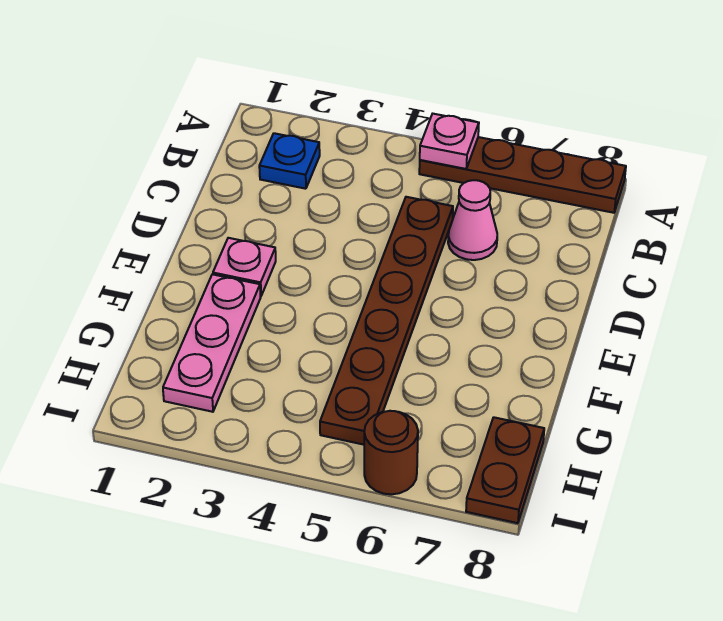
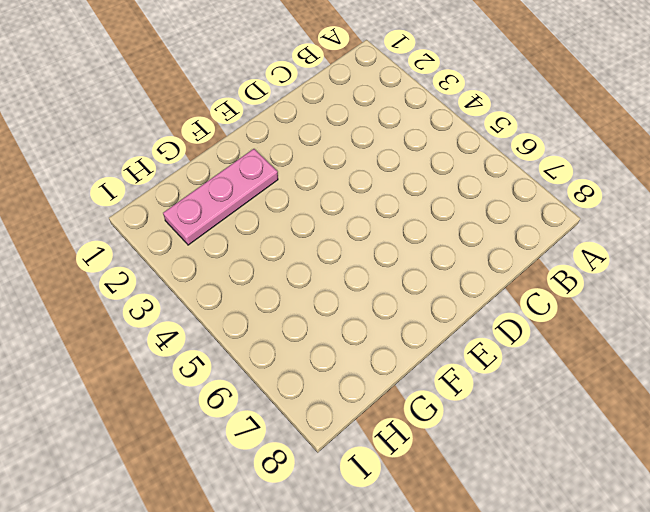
none -> brown 1x4 plate [419,137,626,213]
none -> blue 1x1 plate [259,133,320,189]

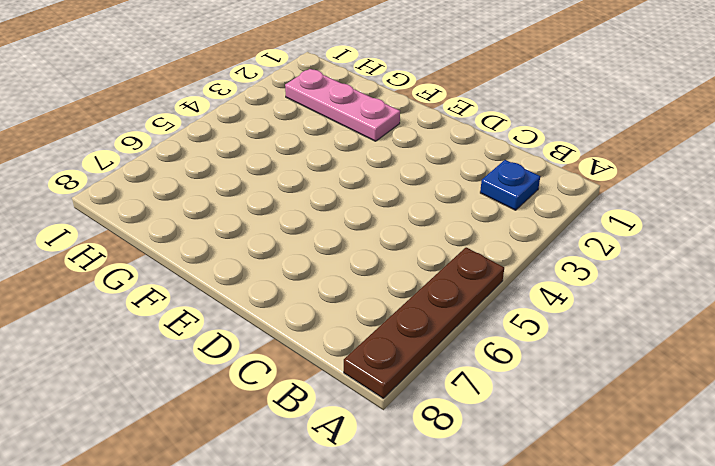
none -> brown 1x6 plate [320,197,453,445]
none -> pink 1x1 cone [448,180,497,260]

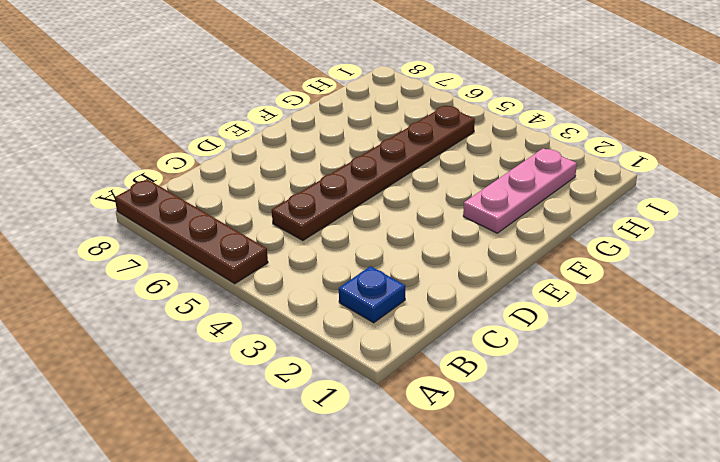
none -> pink 1x1 cone [448,180,497,260]
none -> pink 1x1 plate [213,238,276,296]

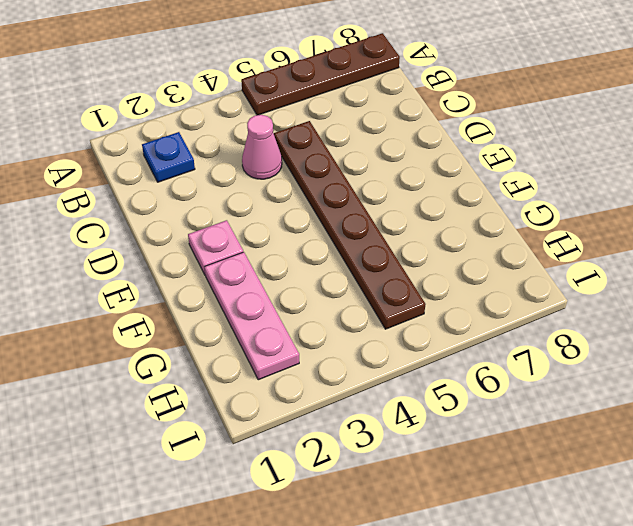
pink 1x1 cone [242,115,282,179] -> pink 1x1 cone moved to [448,180,497,260]
none -> brown 1x2 plate [466,417,544,523]
none -> brown 1x1 round brick [364,411,418,494]

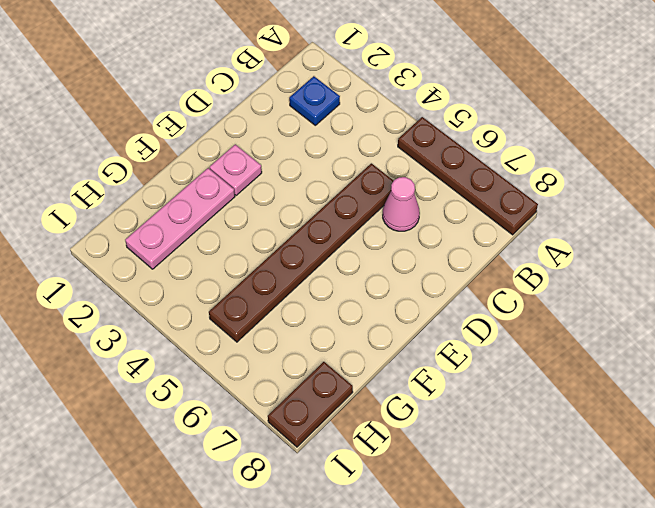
none -> brown 1x1 round brick [364,411,418,494]
none -> pink 1x1 plate [420,114,479,169]

